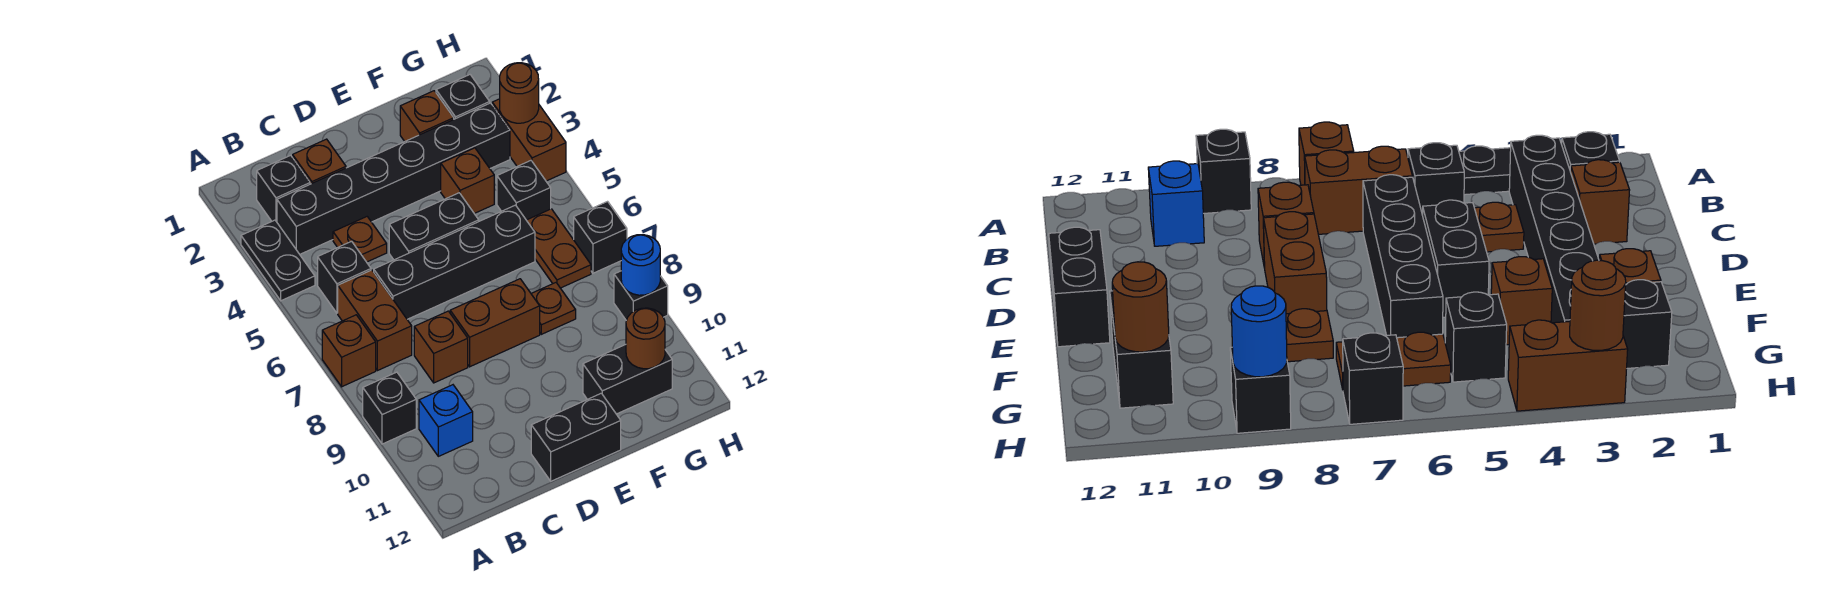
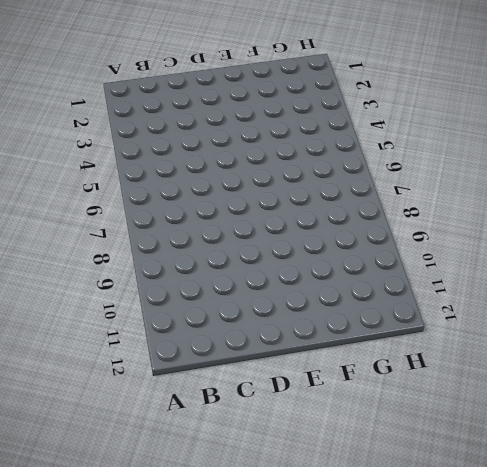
none -> black 1x2 plate [241,220,315,301]
none -> brown 1x1 brick [322,315,376,387]
none -> black 1x1 brick [363,372,416,444]

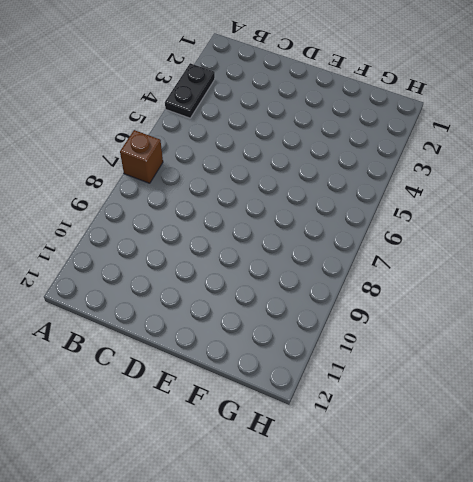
none -> black 1x1 brick [363,372,416,444]
none -> black 1x1 brick [257,155,310,222]
none -> black 1x6 brick [277,103,510,254]

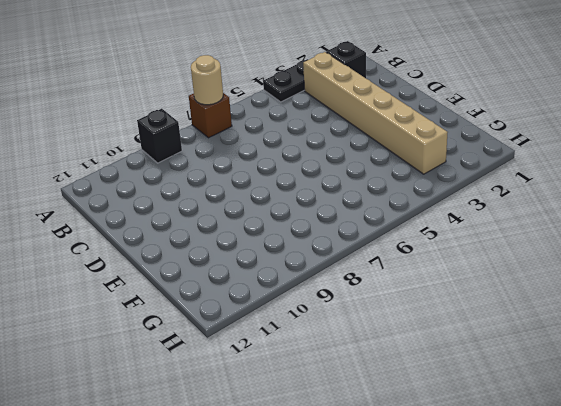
tan 1x1 round brick [191,55,223,105] -> none
tan 1x6 brick [303,52,448,174] -> black 1x6 brick [277,103,510,254]
none -> black 1x1 brick [318,241,371,313]
none -> brown 1x2 brick [338,270,412,371]
none -> blue 1x1 brick [419,385,473,456]

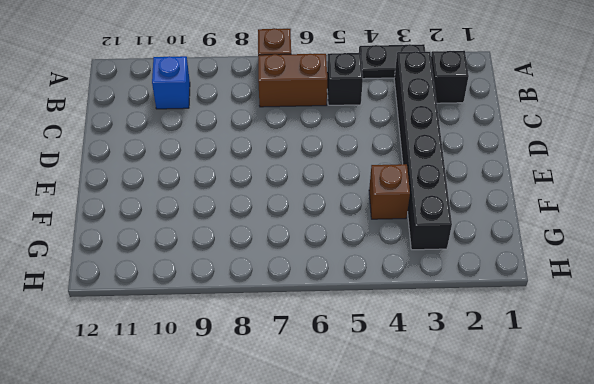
none -> black 1x1 brick [363,372,416,444]
none -> brown 1x1 brick [293,139,346,184]
none -> brown 1x1 plate [333,217,387,262]

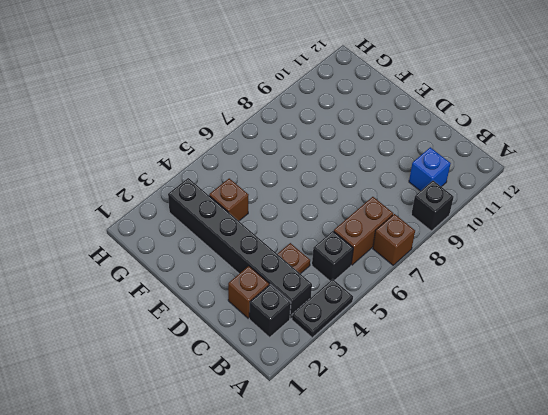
none -> black 1x4 brick [374,205,535,319]
none -> brown 1x1 brick [414,311,468,383]
none -> black 1x2 brick [389,193,479,260]

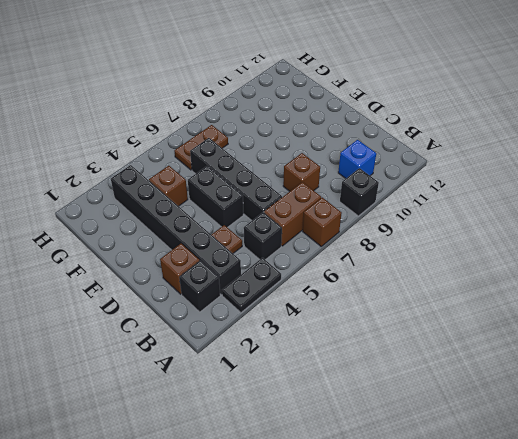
none -> brown 1x2 brick [450,279,540,367]
none -> black 1x2 brick [531,393,621,481]
none -> brown 1x1 brick [400,91,454,141]

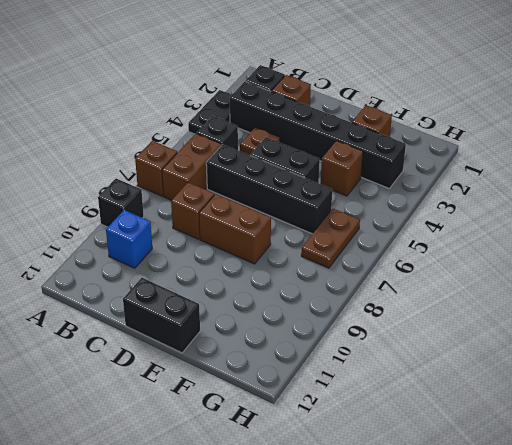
none -> brown 1x1 plate [531,283,576,334]
none -> black 1x2 brick [583,345,672,414]
none -> black 1x1 brick [436,75,490,119]

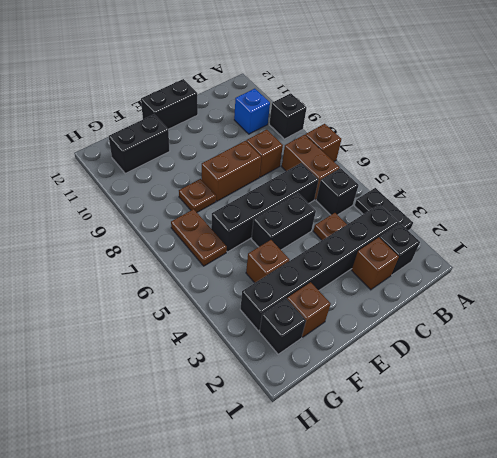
none -> black 1x1 brick [497,161,551,220]
none -> brown 1x2 brick [492,99,566,181]
none -> black 1x1 brick [574,202,627,273]

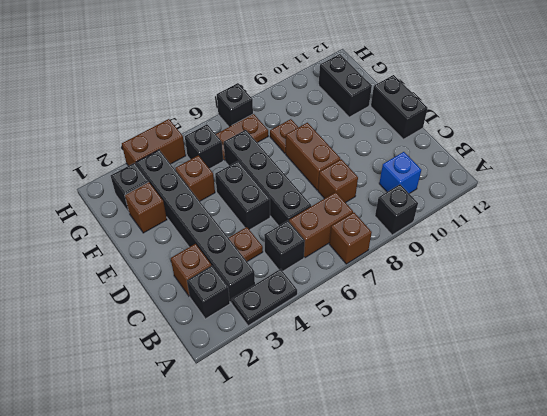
none -> black 1x1 brick [614,271,668,321]
none -> brown 1x1 round brick [626,308,665,369]
none -> brown 1x1 round brick [500,63,539,123]

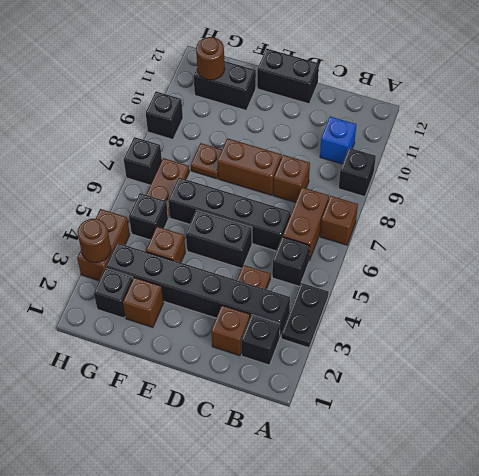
none -> blue 1x1 round brick [621,235,660,295]

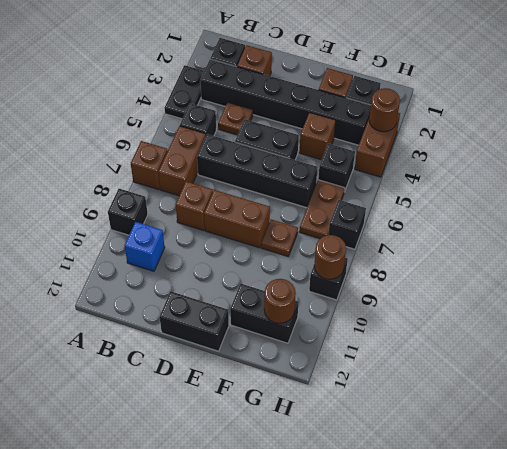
brown 1x1 round brick [314,235,346,279] -> blue 1x1 round brick [621,235,660,295]

